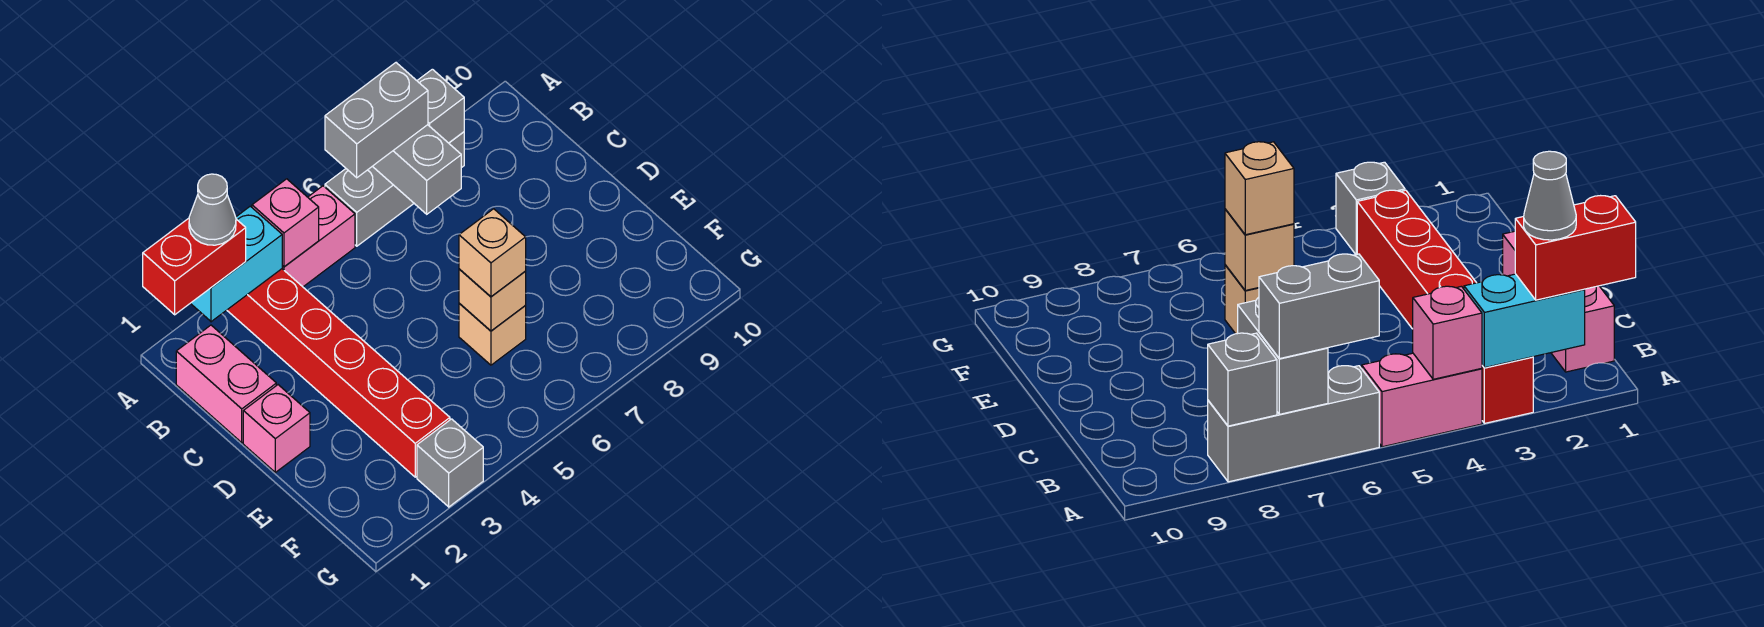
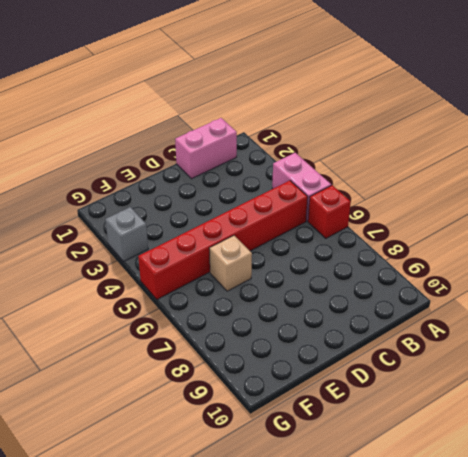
red 1x1 brick [308,185,351,238] -> grey 1x3 brick [325,132,464,246]
red 1x6 brick [138,181,308,299] -> red 1x6 brick moved to [227,269,450,477]
none -> pink 1x1 brick [243,385,310,472]
none -> cyan 1x2 brick [190,206,282,322]
none -> pink 1x1 brick [252,179,319,267]

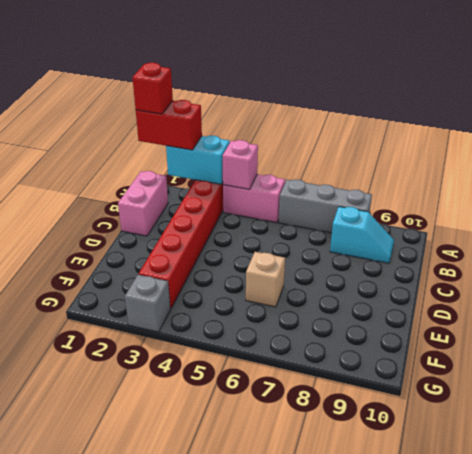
red 1x1 brick [132,63,173,114] -> none
cyan 1x2 slope [330,207,394,263] -> none
none -> pink 1x1 brick [243,385,310,472]
none -> grey 1x2 brick [373,125,461,214]
none -> grey 1x1 brick [417,69,464,143]

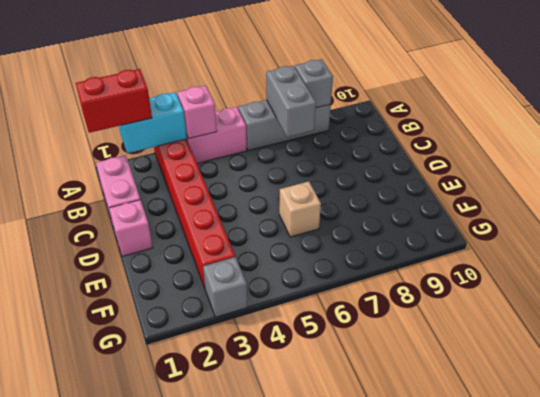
none -> tan 1x1 brick [459,269,526,331]
none -> grey 1x2 brick [325,63,428,178]
none -> tan 1x1 brick [459,209,526,297]

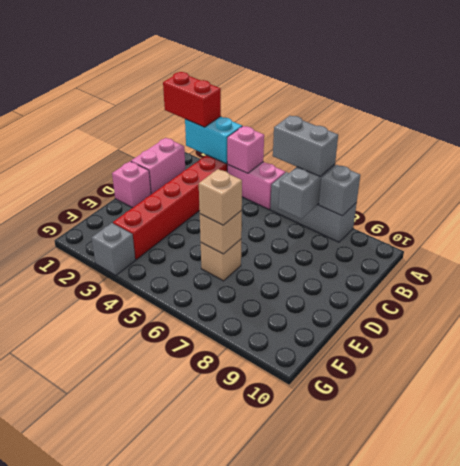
none -> grey 1x1 cone [189,174,236,245]

